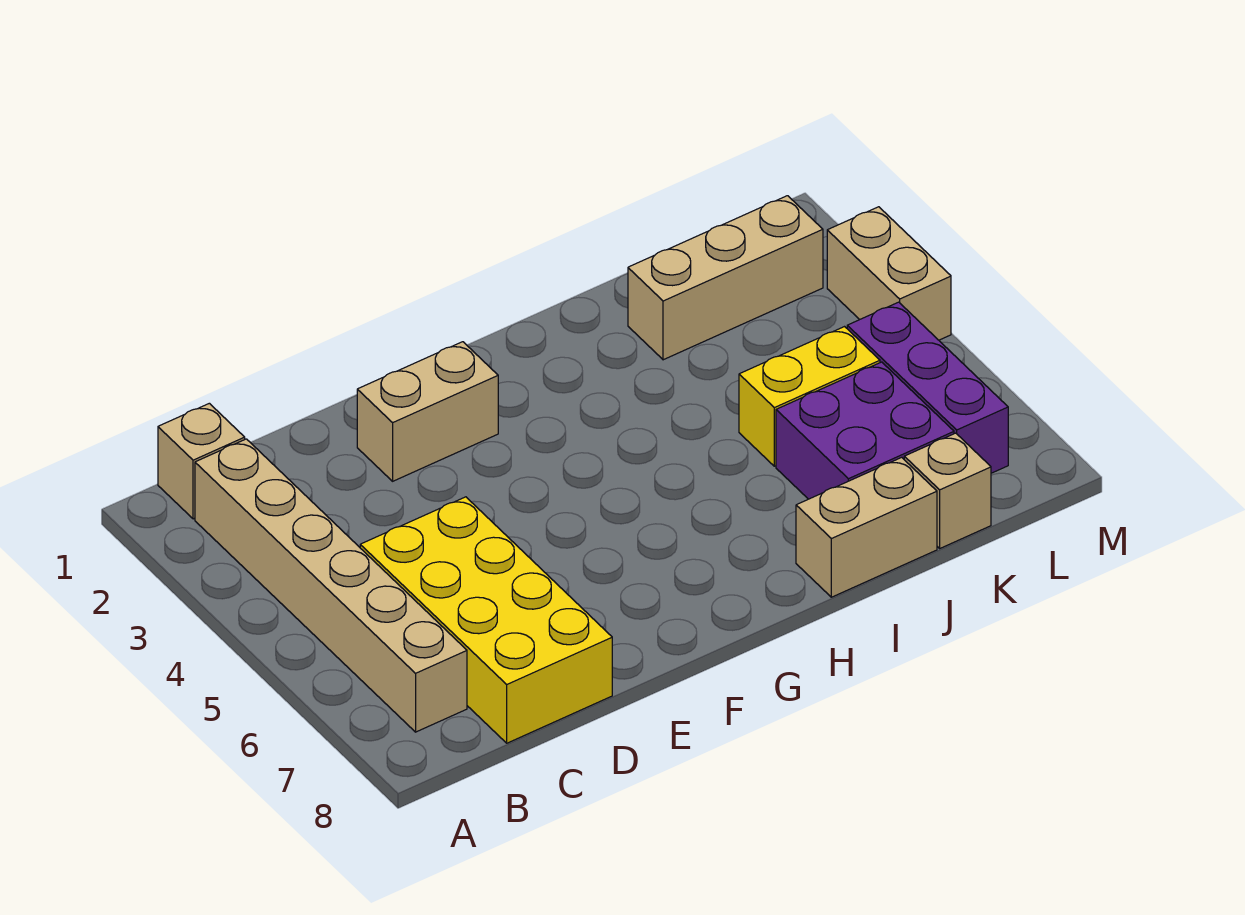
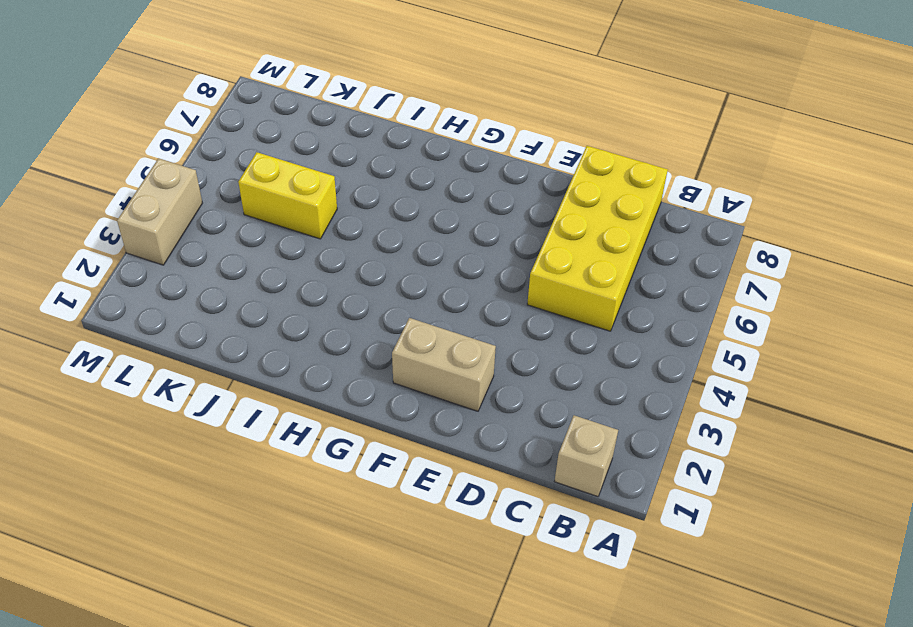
none -> tan 1x6 brick [195,439,467,732]
none -> tan 1x2 brick [796,457,937,597]

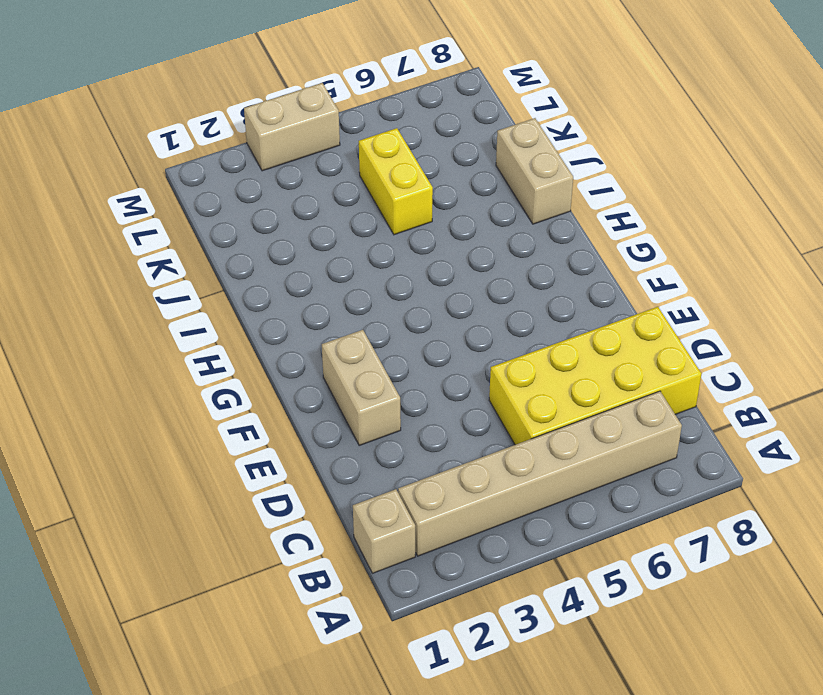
none -> tan 1x3 brick [628,196,823,360]
none -> purple 2x2 brick [776,362,954,499]

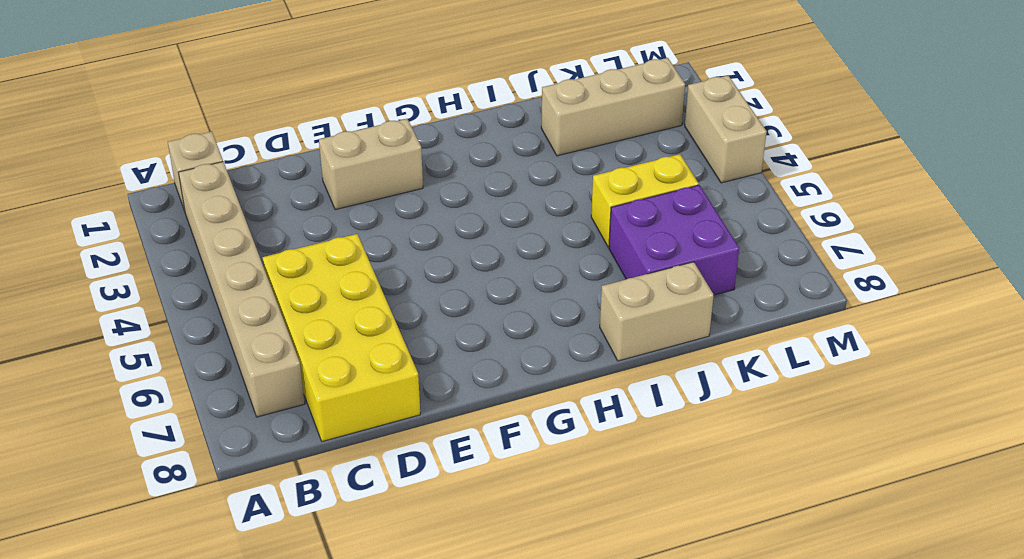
none -> tan 1x1 brick [904,433,991,548]
none -> purple 1x3 brick [847,302,1008,473]

